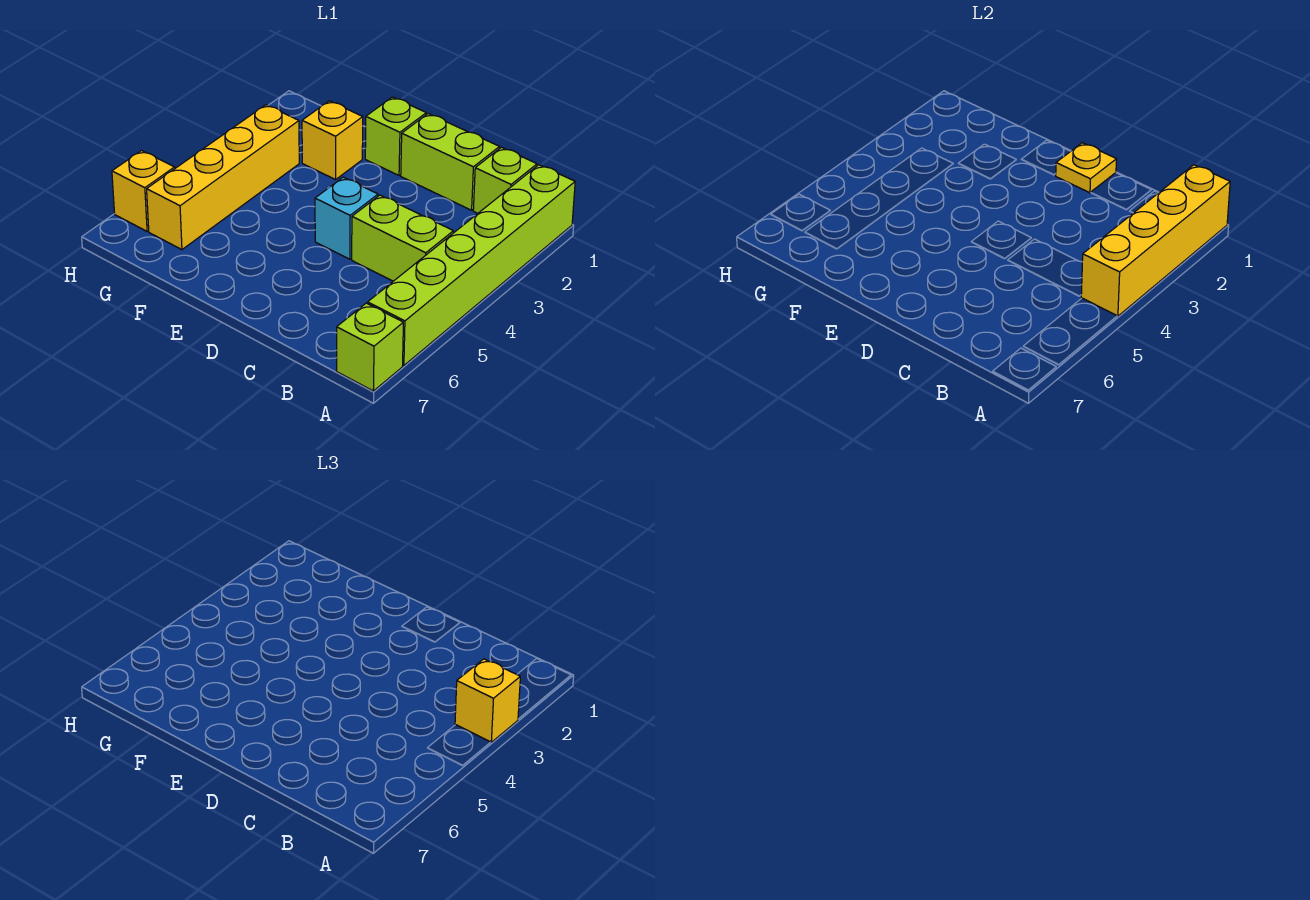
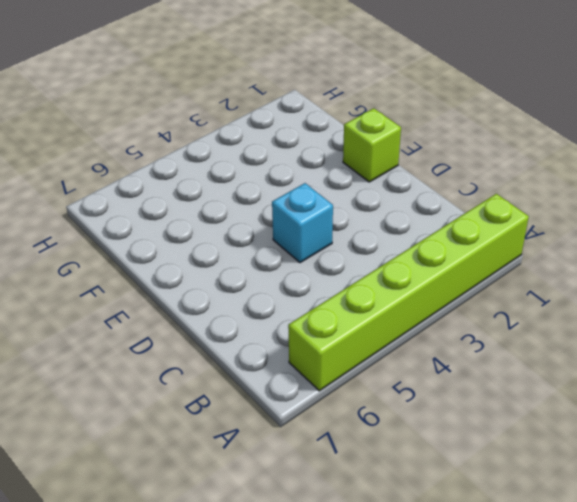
none -> lime 1x1 brick [337,303,403,391]
none -> lime 1x1 brick [473,147,537,213]
none -> lime 1x2 brick [352,195,453,281]

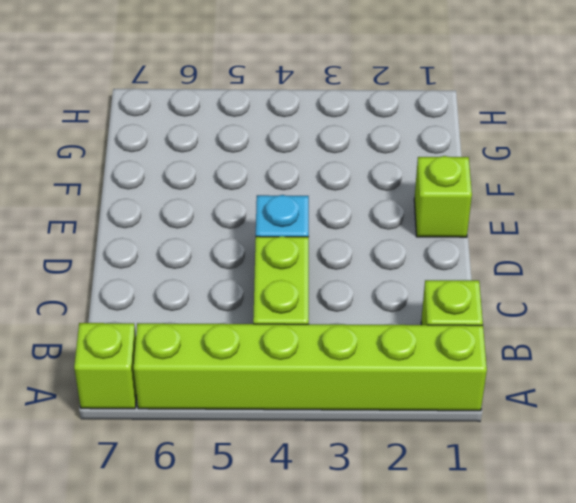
none -> lime 1x2 brick [401,114,500,210]
none -> yellow 1x1 brick [302,101,363,180]
none -> yellow 1x4 brick [147,105,299,250]

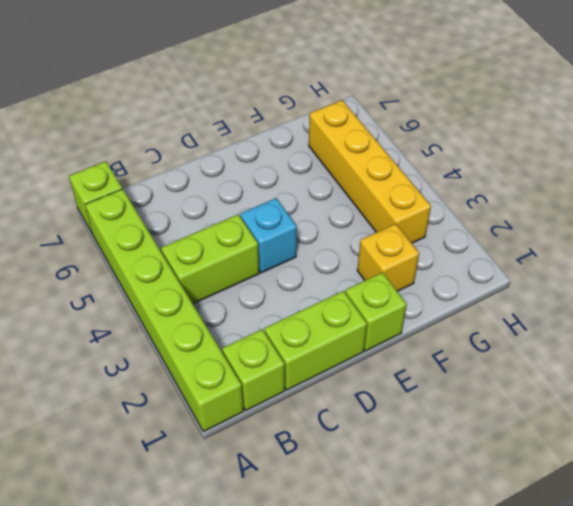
none -> yellow 1x1 brick [112,151,175,231]
none -> yellow 1x4 brick [1081,165,1230,316]
none -> yellow 1x1 plate [1056,143,1116,193]

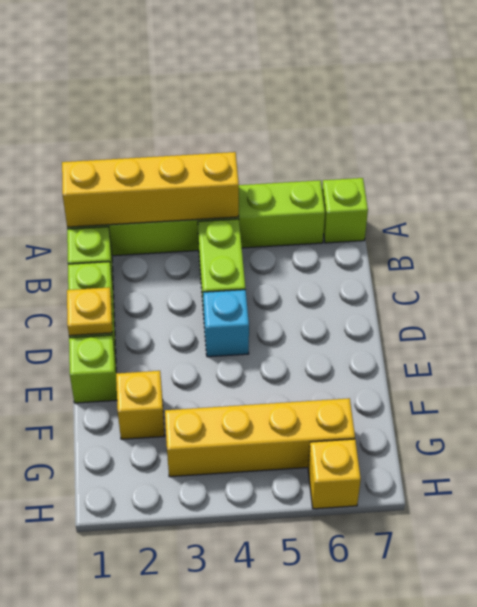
none -> yellow 1x1 brick [455,659,520,742]

